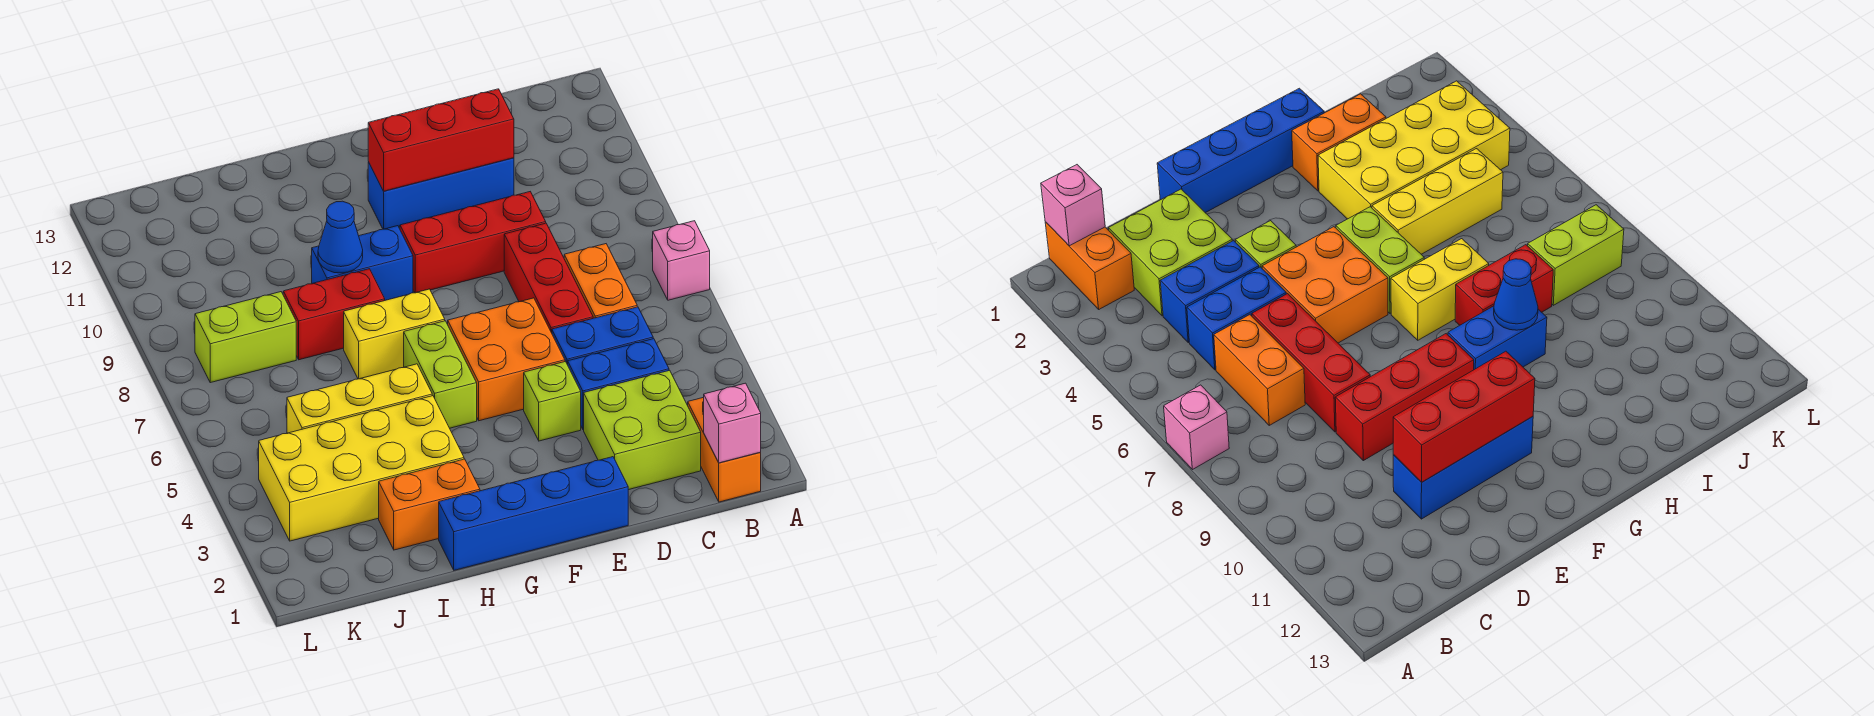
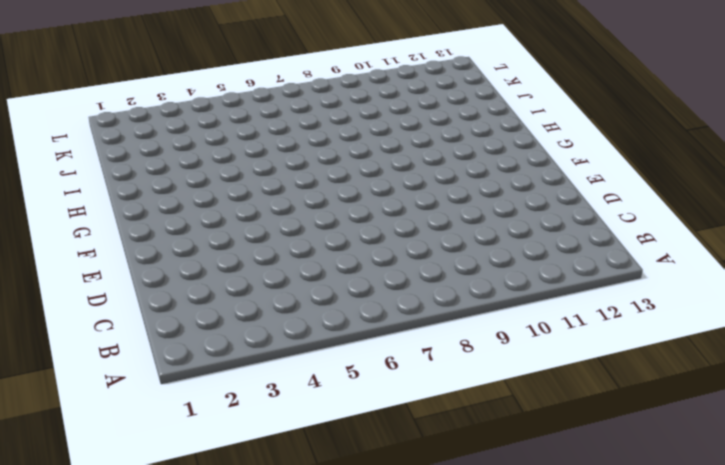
none -> pink 1x1 brick [653,221,710,300]
none -> orange 1x2 brick [688,397,761,502]
none -> lime 2x2 brick [584,370,701,490]

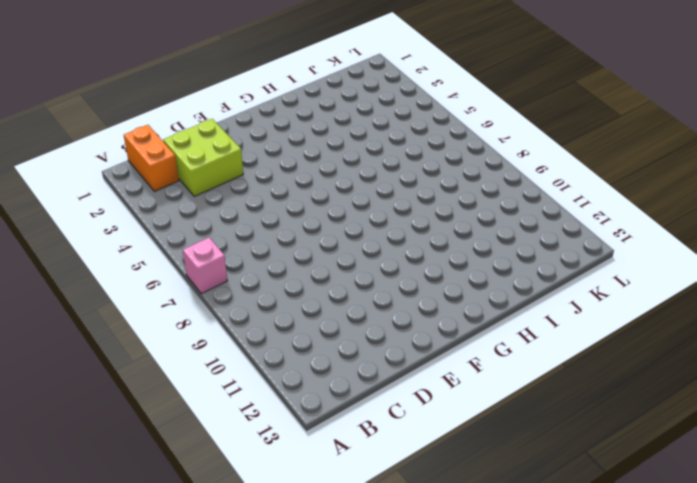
none -> blue 1x2 brick [568,339,669,430]
none -> blue 1x2 brick [552,307,653,365]
none -> orange 1x2 brick [564,244,637,318]

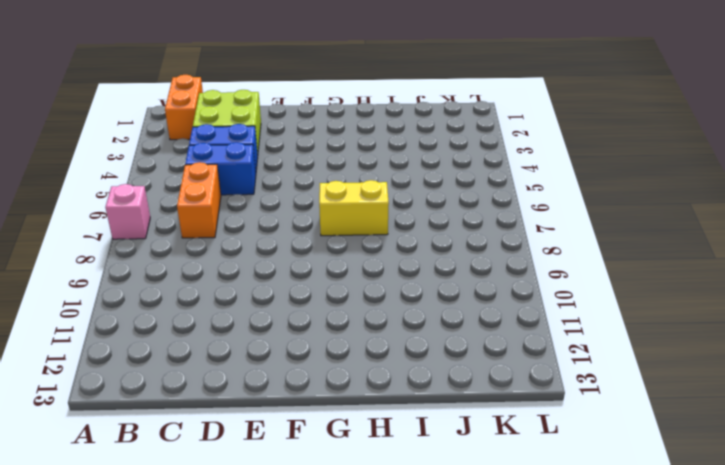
none -> red 1x3 brick [504,223,593,333]
none -> red 1x3 brick [400,192,546,293]
none -> blue 1x3 brick [368,158,514,229]

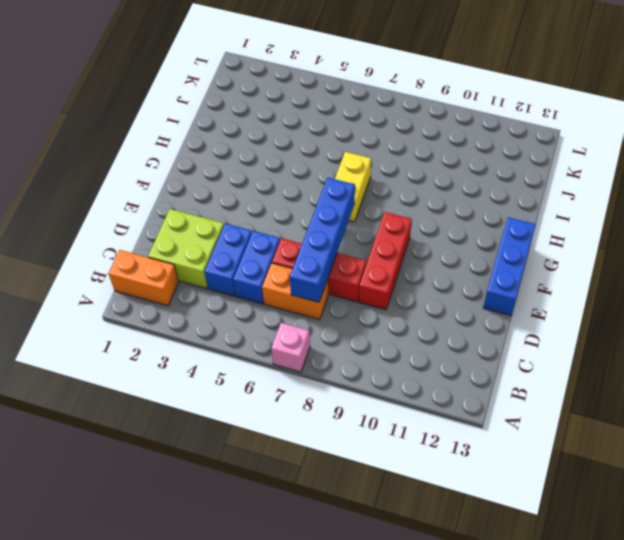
blue 1x4 brick [290,178,355,302] -> blue 1x4 brick moved to [439,457,628,570]
blue 1x3 brick [483,217,536,316] -> blue 1x3 brick moved to [368,158,514,229]
none -> lime 1x1 brick [524,362,581,441]
none -> orange 2x2 brick [448,298,565,421]
none -> lime 1x2 brick [404,321,477,428]

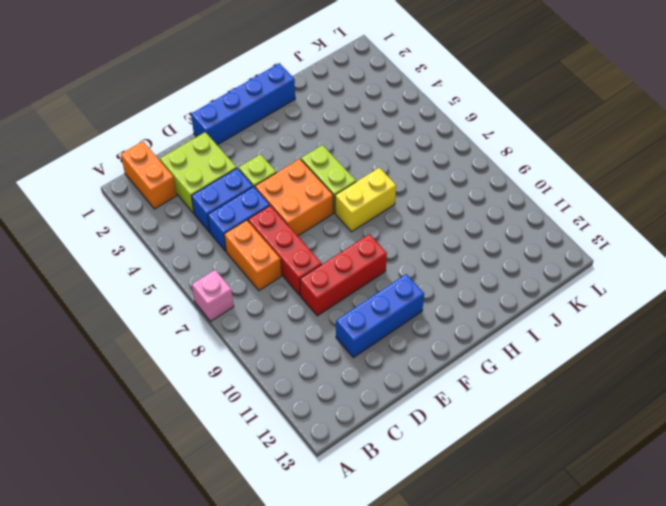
none -> blue 1x2 brick [312,226,413,300]
none -> orange 1x2 brick [379,459,480,550]
none -> yellow 2x4 brick [259,396,464,541]

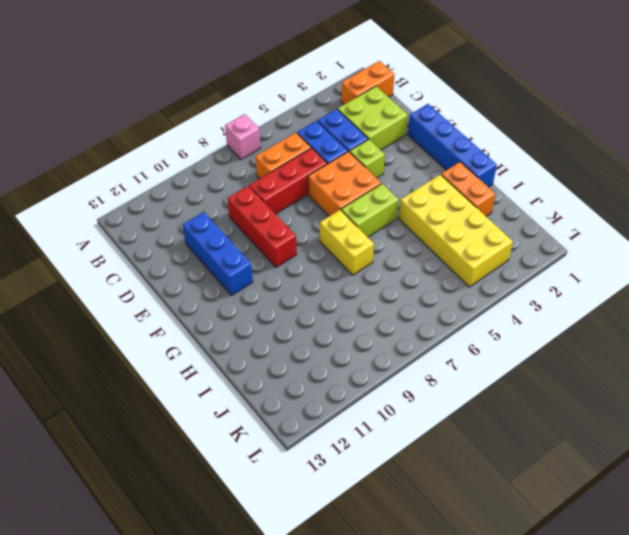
none -> blue 1x2 brick [312,226,413,300]
none -> yellow 1x3 brick [287,364,432,433]
none -> red 1x2 brick [283,269,385,360]

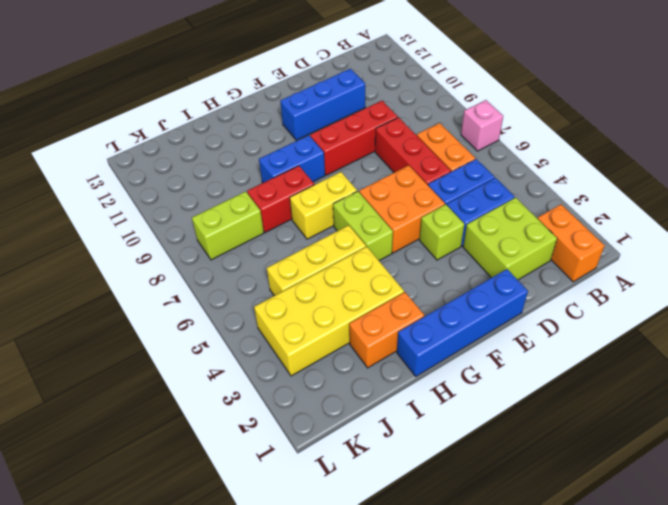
none -> pink 1x1 brick [704,383,761,463]
none -> red 1x3 brick [368,89,514,191]
none -> blue 1x1 cone [318,201,363,273]

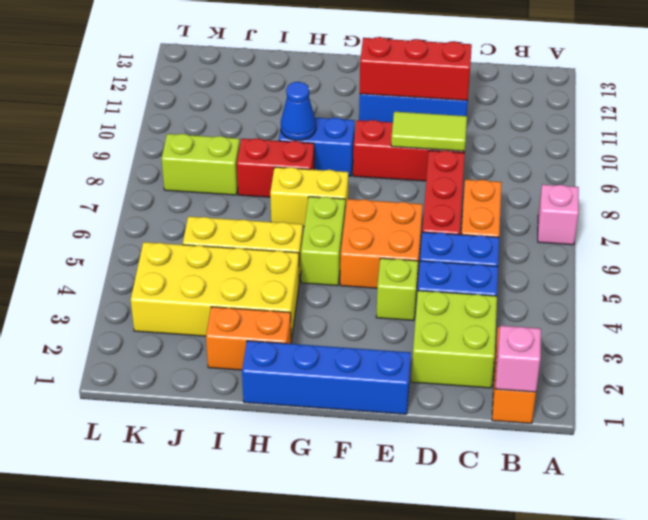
lime 1x2 tile [391,112,467,151] -> none

